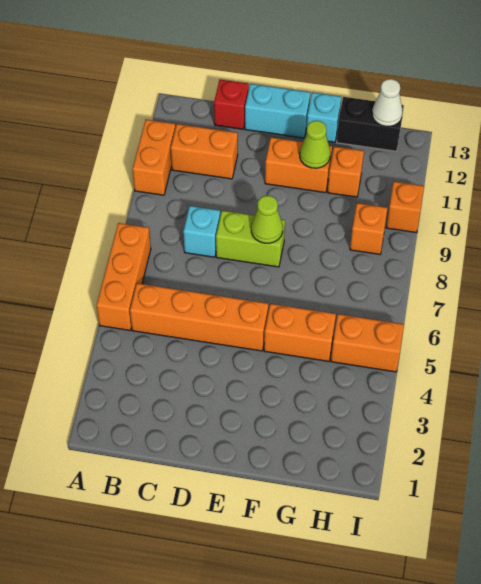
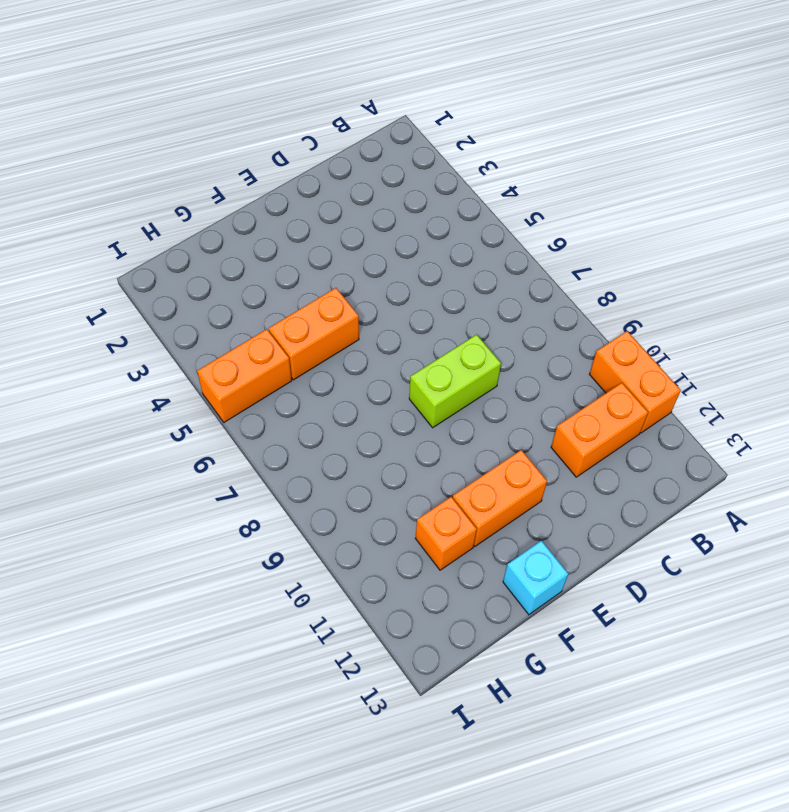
none -> orange 1x3 brick [97,223,151,330]
none -> orange 1x4 brick [130,283,268,351]
none -> cyan 1x1 brick [183,206,220,257]

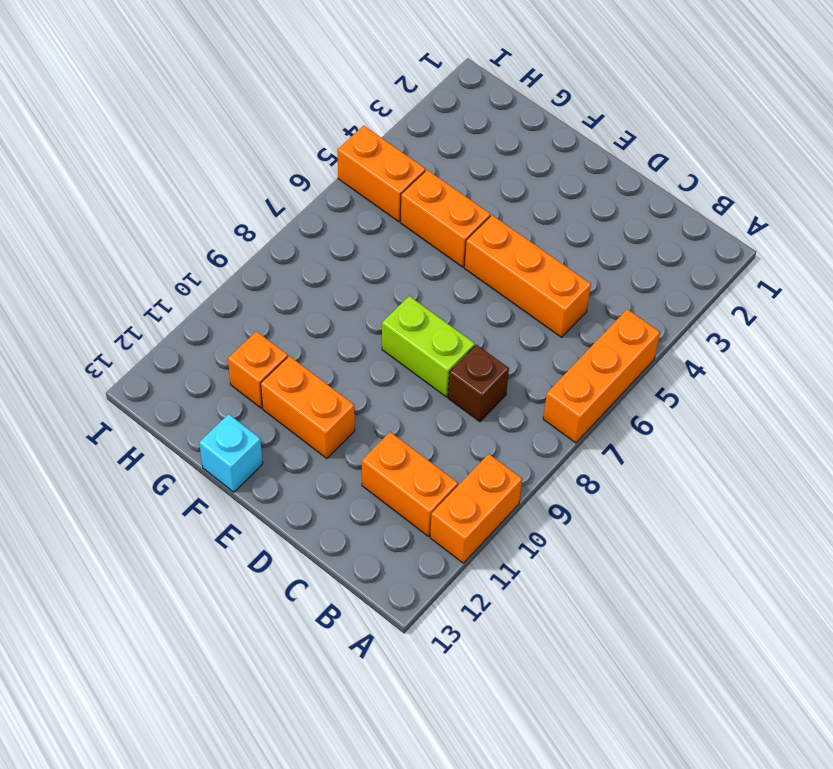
orange 1x3 brick [464,215,591,337] -> orange 1x4 brick [130,283,268,351]
brown 1x1 brick [448,345,509,422] -> cyan 1x1 brick [183,206,220,257]
none -> red 1x1 brick [214,79,249,129]
none -> cyan 1x2 brick [245,84,310,138]
none -> black 1x2 brick [337,97,404,151]

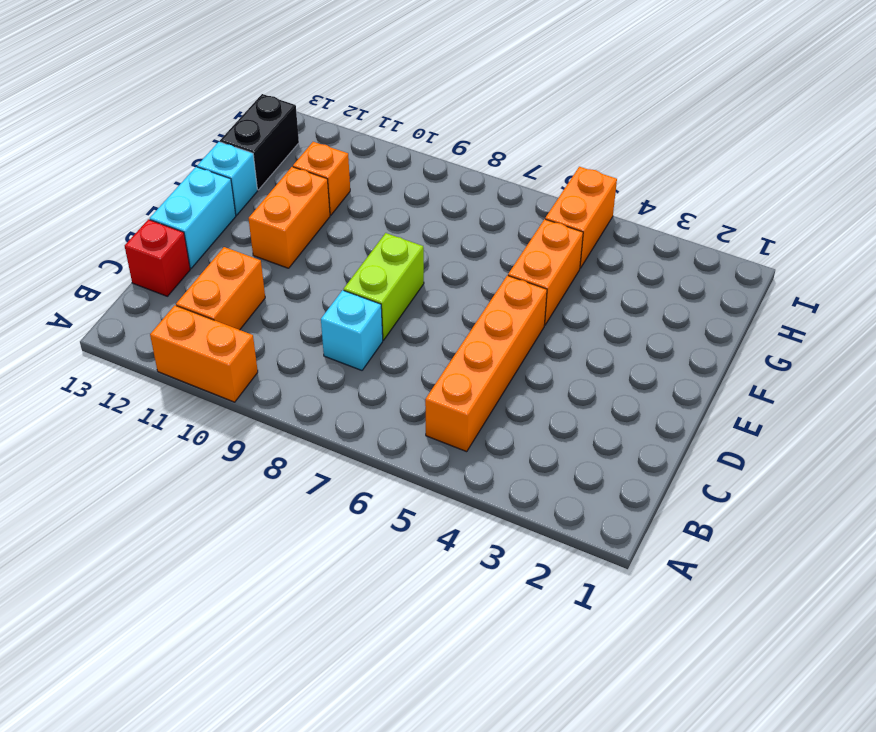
none -> orange 1x3 brick [97,223,151,330]
none -> orange 1x1 brick [350,203,388,254]
none -> orange 1x1 brick [386,182,424,233]

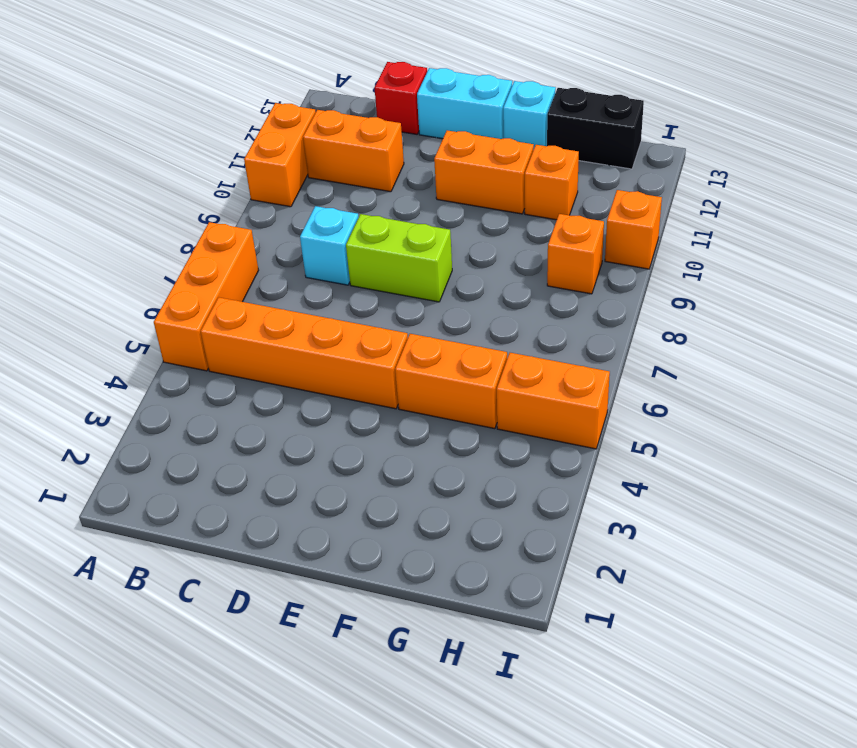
none -> lime 1x1 cone [251,196,283,243]
none -> lime 1x1 cone [300,121,330,168]
none -> white 1x1 cone [372,79,403,126]

